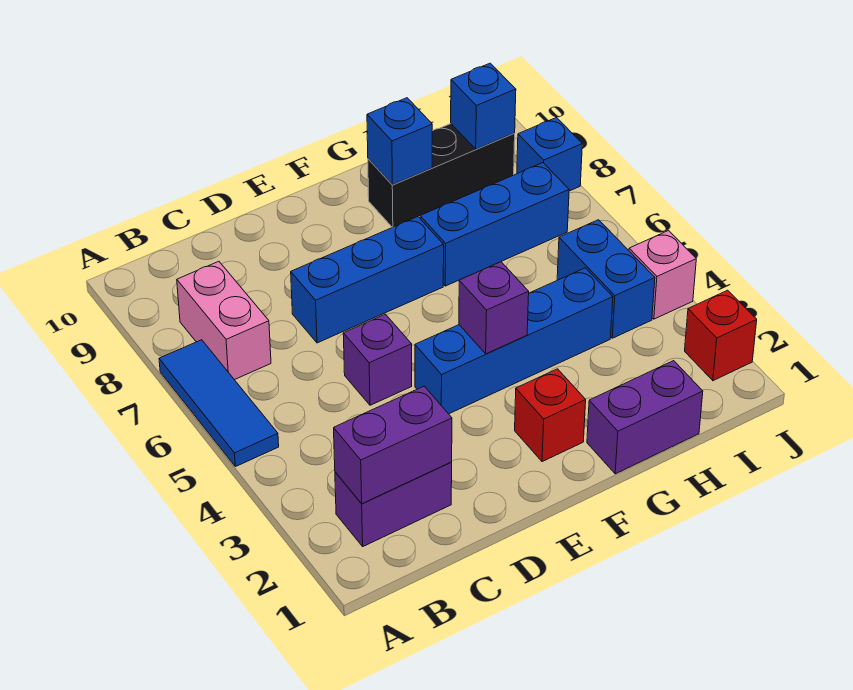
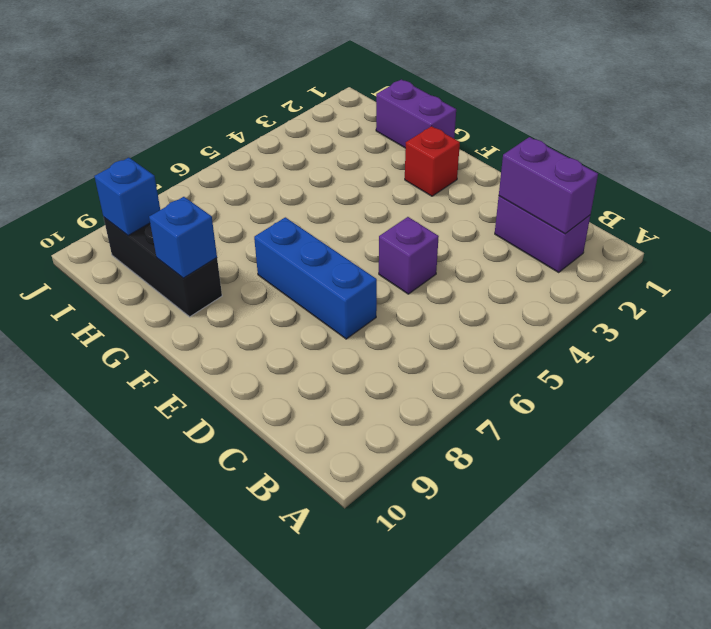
none -> blue 1x3 tile [159,340,279,467]
none -> pink 1x2 brick [177,262,271,380]
none -> blue 1x4 brick [415,268,613,414]

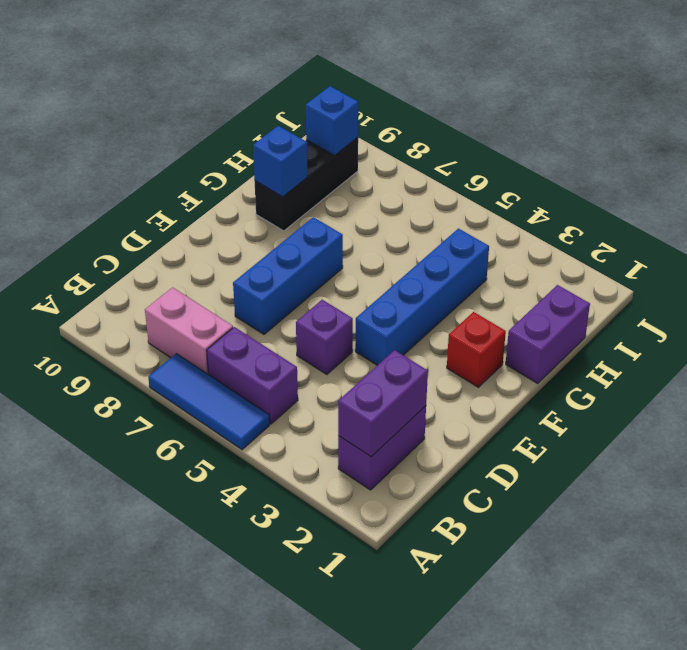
purple 1x2 brick [207,327,298,424] -> none
none -> blue 1x3 brick [420,163,569,286]
none -> blue 1x2 brick [557,220,655,338]
none -> red 1x1 brick [685,290,757,381]

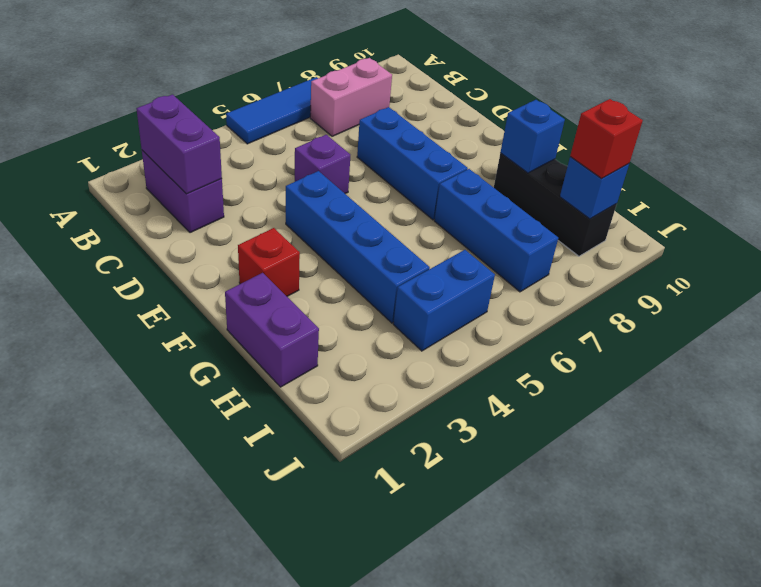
red 1x1 brick [570,99,643,178] -> red 1x1 brick moved to [685,290,757,381]
none -> pink 1x1 brick [629,231,696,319]
none -> blue 1x1 brick [517,118,582,191]
none -> purple 1x1 brick [459,262,529,354]

